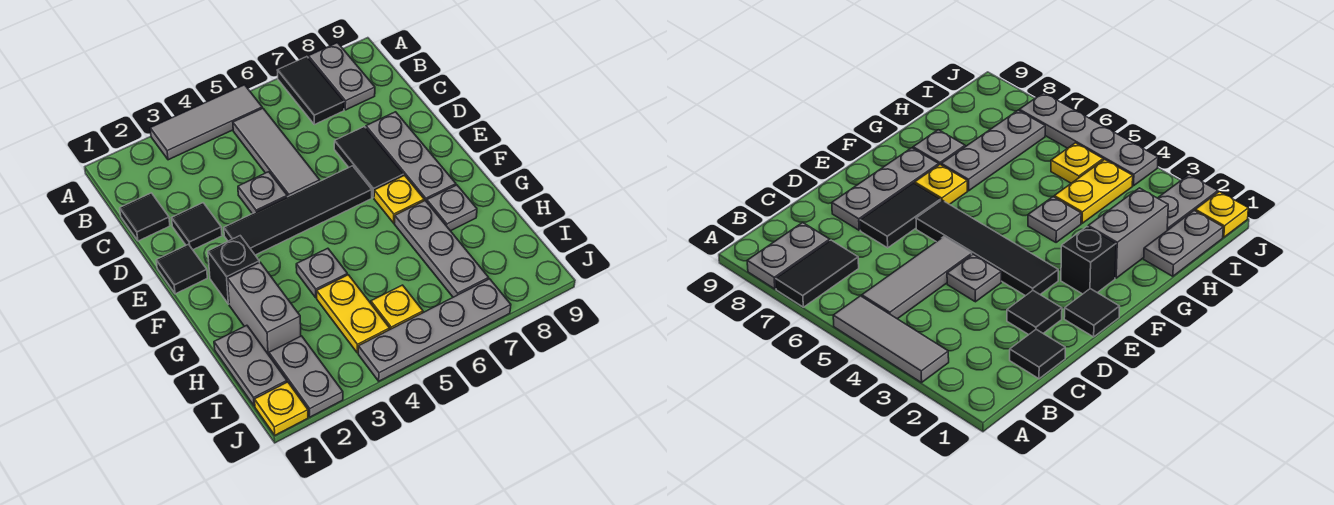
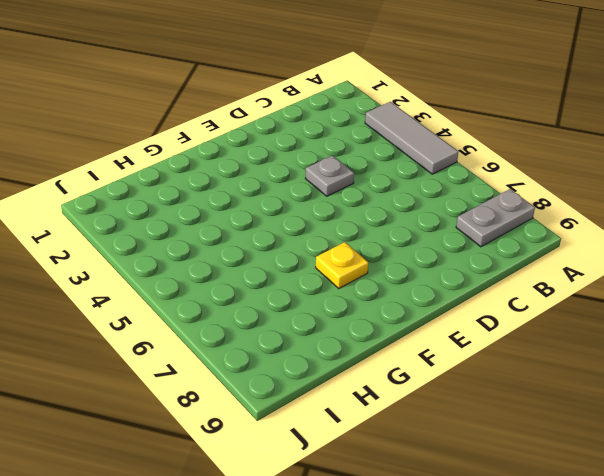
none -> black 1x2 tile [277,57,344,124]
none -> grey 1x3 tile [233,108,320,197]
none -> black 1x1 tile [120,193,170,241]

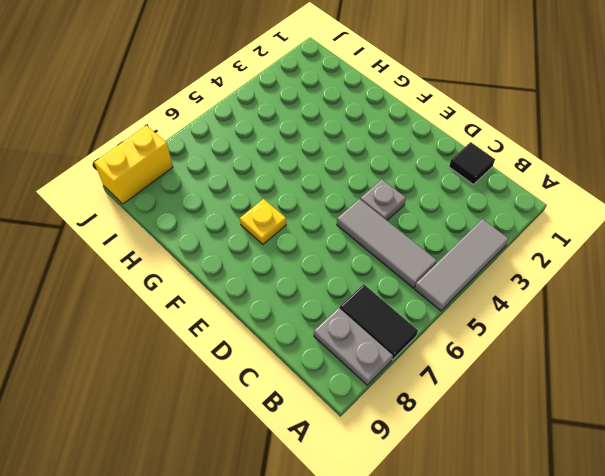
yellow 1x2 brick [94,125,173,204] -> none
none -> black 1x1 tile [172,203,222,250]
none -> black 1x2 tile [334,127,404,198]
none -> grey 1x3 plate [366,112,456,202]

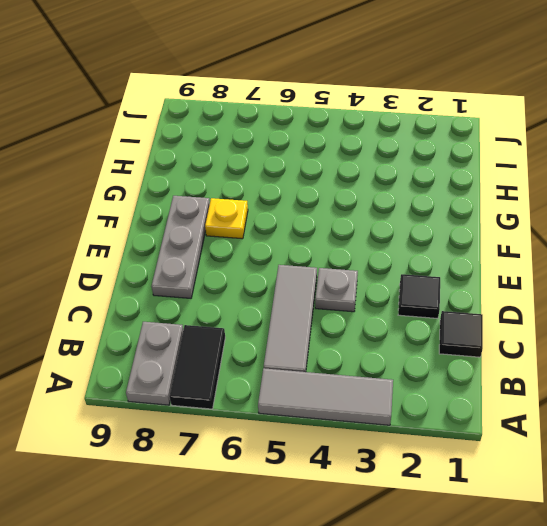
none -> black 1x2 tile [334,127,404,198]
none -> black 1x1 tile [156,244,207,294]
none -> black 1x4 tile [224,166,372,255]

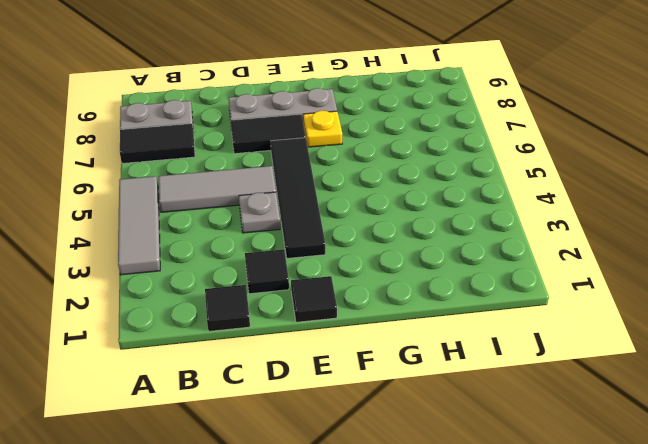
none -> black 1x1 brick [208,236,259,304]
none -> grey 1x2 brick [228,262,301,355]
none -> grey 1x1 plate [296,248,347,298]

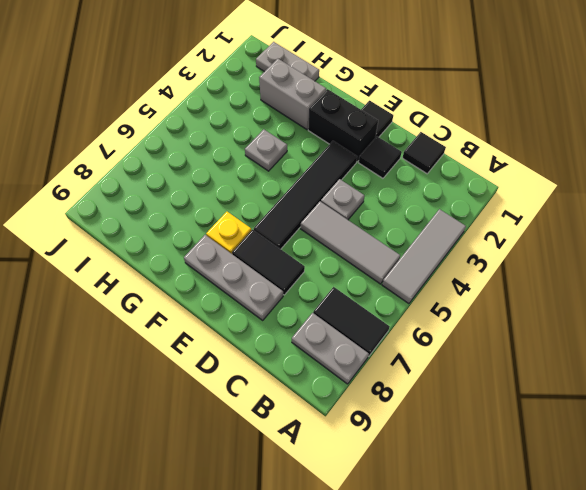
black 1x2 brick [308,89,378,162] -> black 1x1 brick [208,236,259,304]
none -> grey 1x3 plate [394,201,489,297]
none -> grey 1x1 plate [427,185,477,231]
none -> yellow 1x2 plate [317,275,390,353]

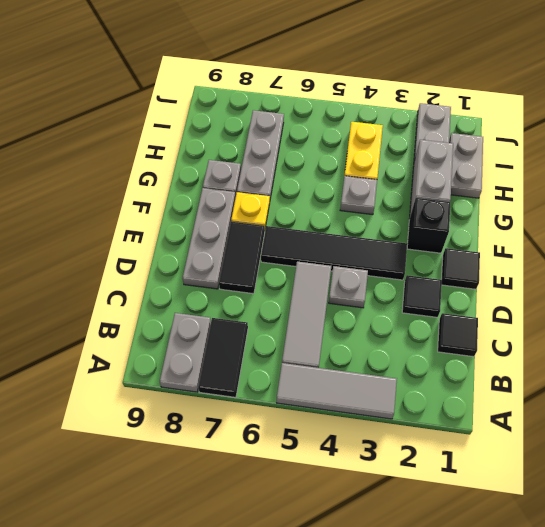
none -> yellow 1x1 plate [371,285,423,329]
none -> yellow 1x1 plate [255,382,308,435]
none -> grey 1x4 plate [358,279,511,381]

